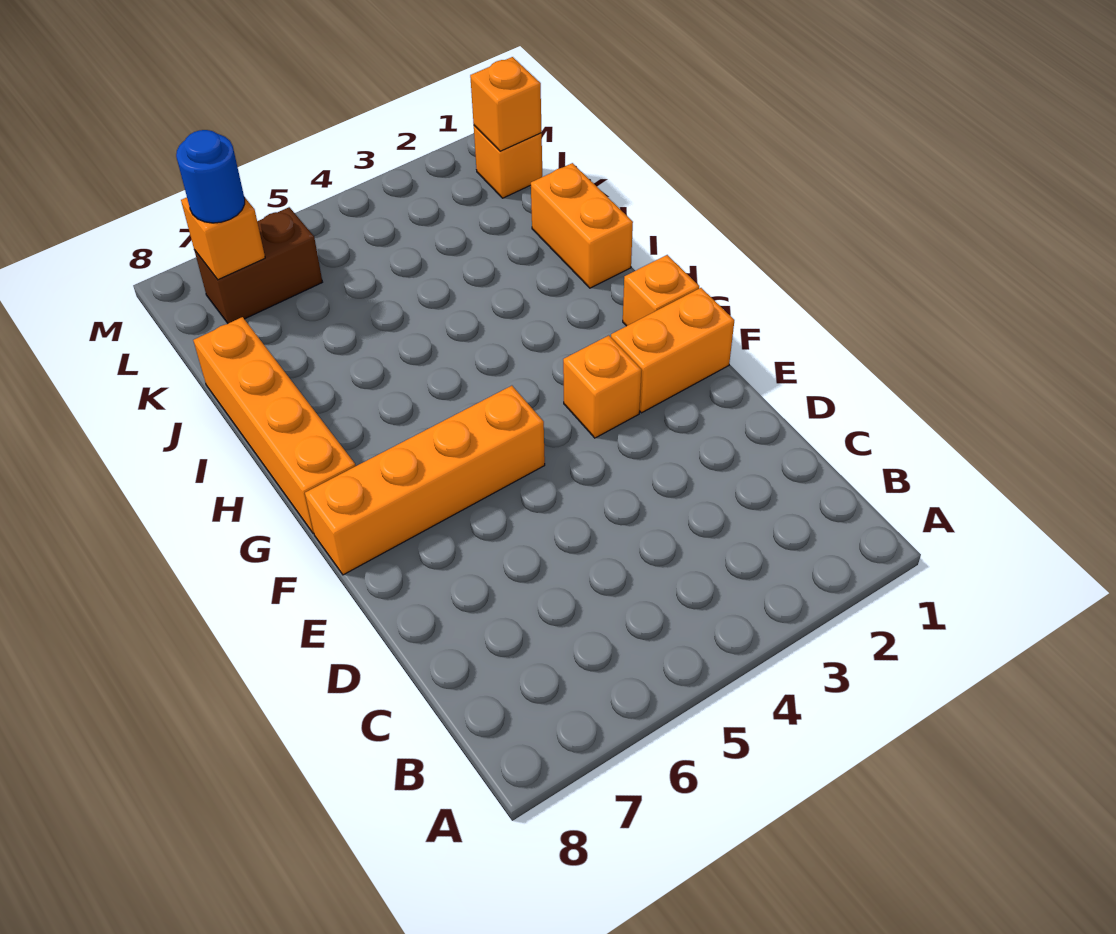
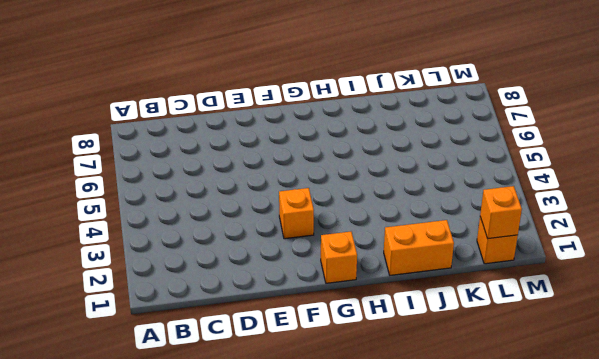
none -> orange 1x2 brick [611,288,734,413]
none -> orange 1x4 brick [305,386,545,575]

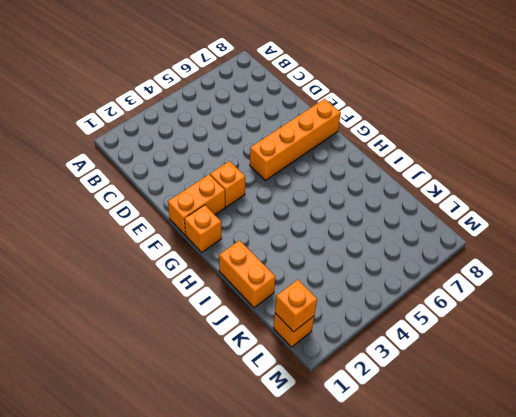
none -> orange 1x4 brick [193,317,355,534]
none -> brown 1x2 brick [194,207,322,323]

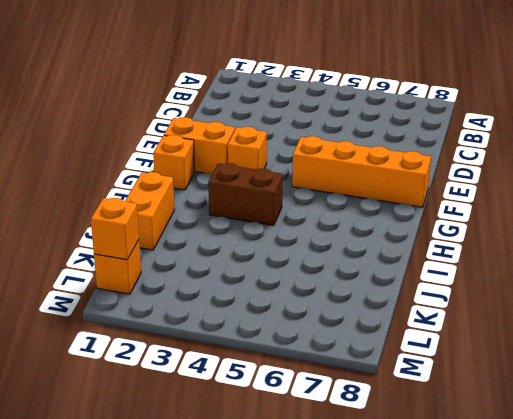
brown 1x2 brick [208,163,283,226] -> brown 1x2 brick moved to [194,207,322,323]
none -> orange 1x4 brick [193,317,355,534]
none -> orange 1x1 brick [181,197,265,280]

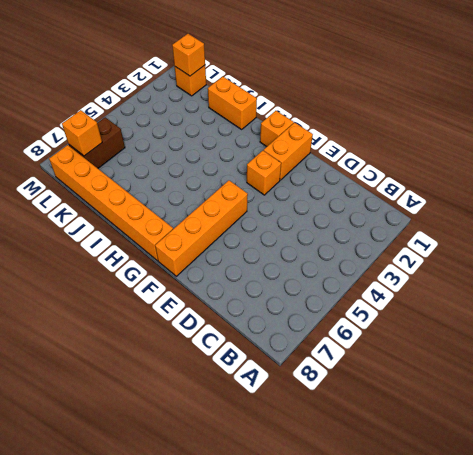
orange 1x6 brick [49,145,173,261] -> orange 1x4 brick [193,317,355,534]
none -> blue 1x1 round brick [176,130,245,223]

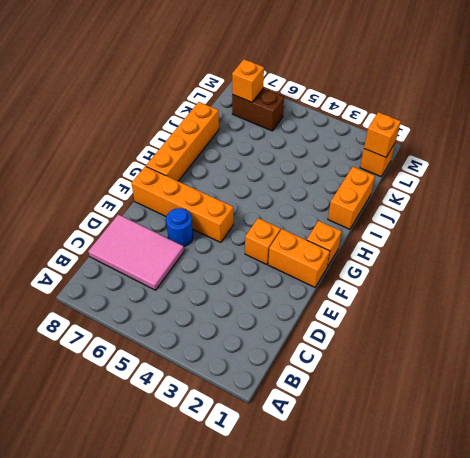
pink 2x3 tile [88,215,184,290] -> none
blue 1x1 round brick [166,208,193,247] -> blue 1x1 round brick moved to [176,130,245,223]

